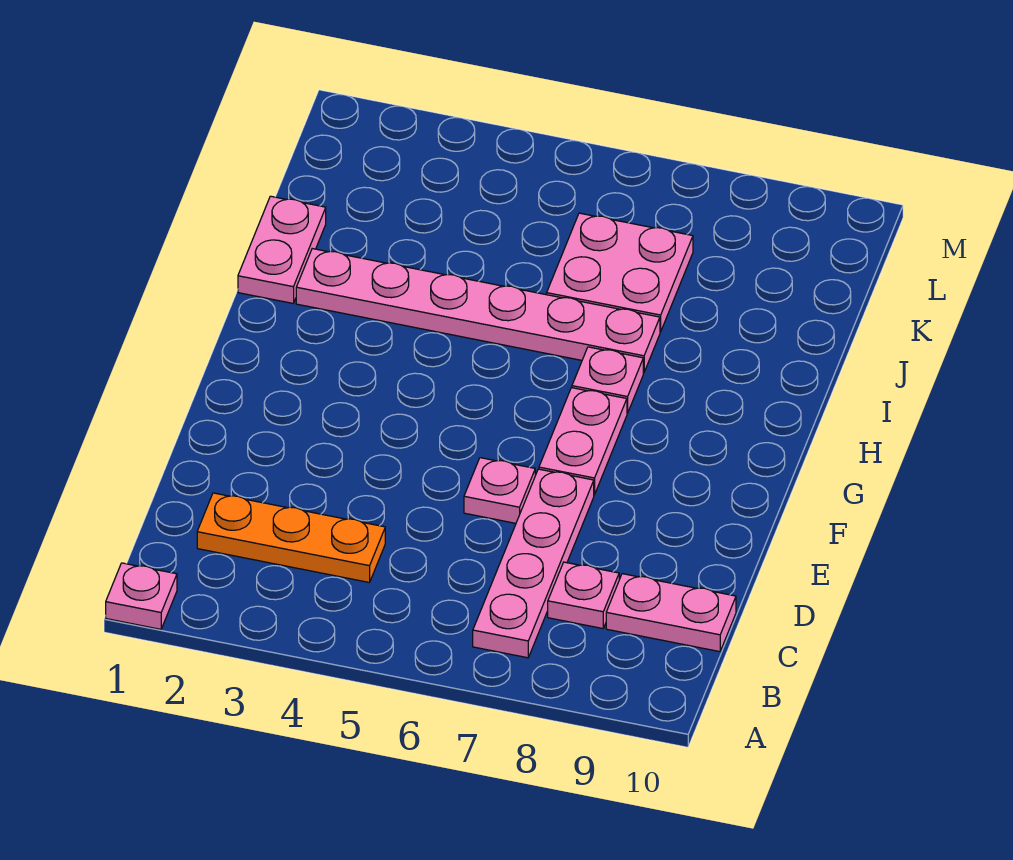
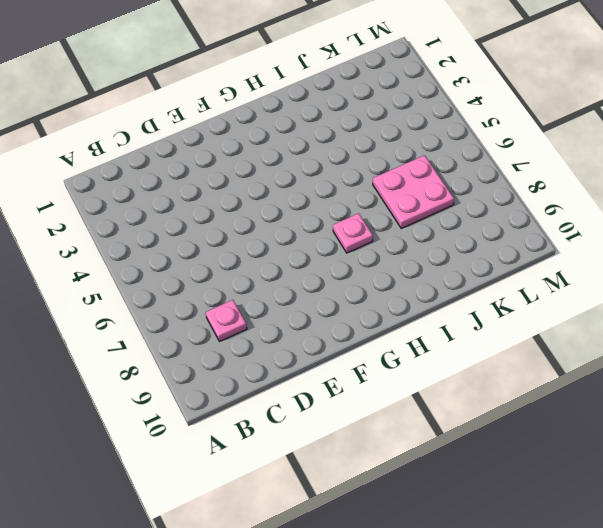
none -> pink 1x1 plate [106,563,177,629]
none -> pink 1x4 plate [473,469,594,658]

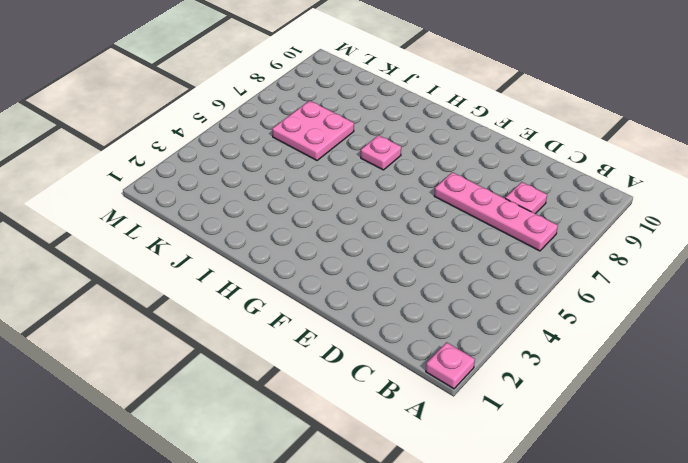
none -> orange 1x3 plate [197,493,385,583]
none -> pink 1x2 plate [606,574,736,652]

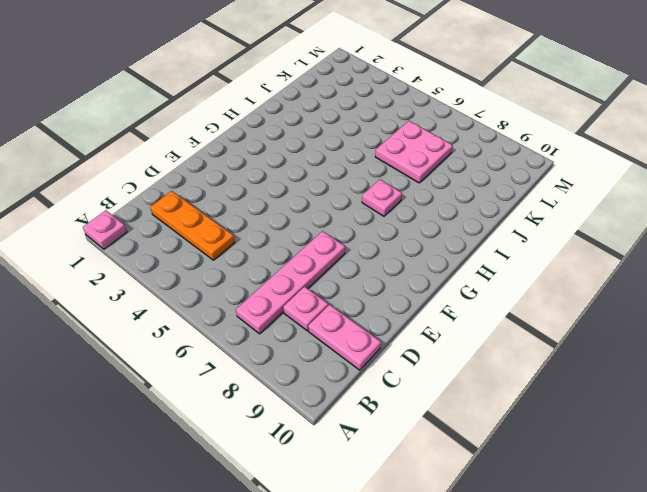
none -> pink 1x1 plate [464,458,535,523]
none -> pink 1x2 plate [539,388,627,495]

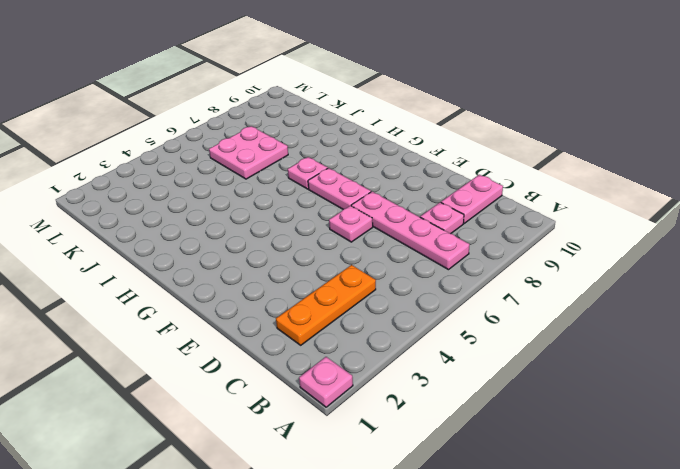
none -> pink 1x2 plate [238,196,326,303]
none -> pink 1x6 plate [296,249,660,373]

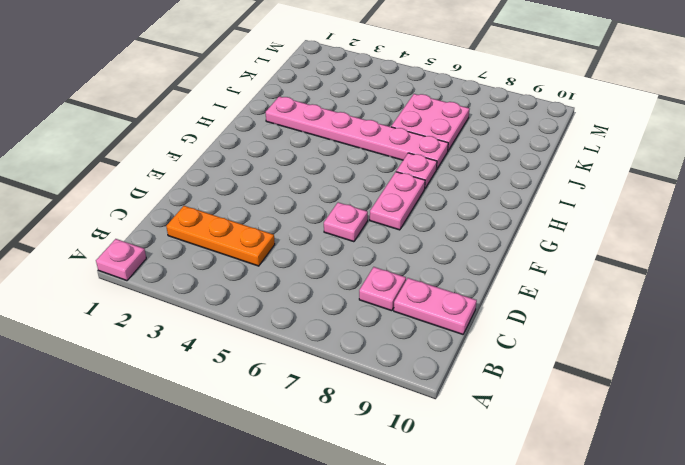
none -> pink 1x4 plate [473,469,594,658]
none -> pink 1x2 plate [238,196,326,303]

